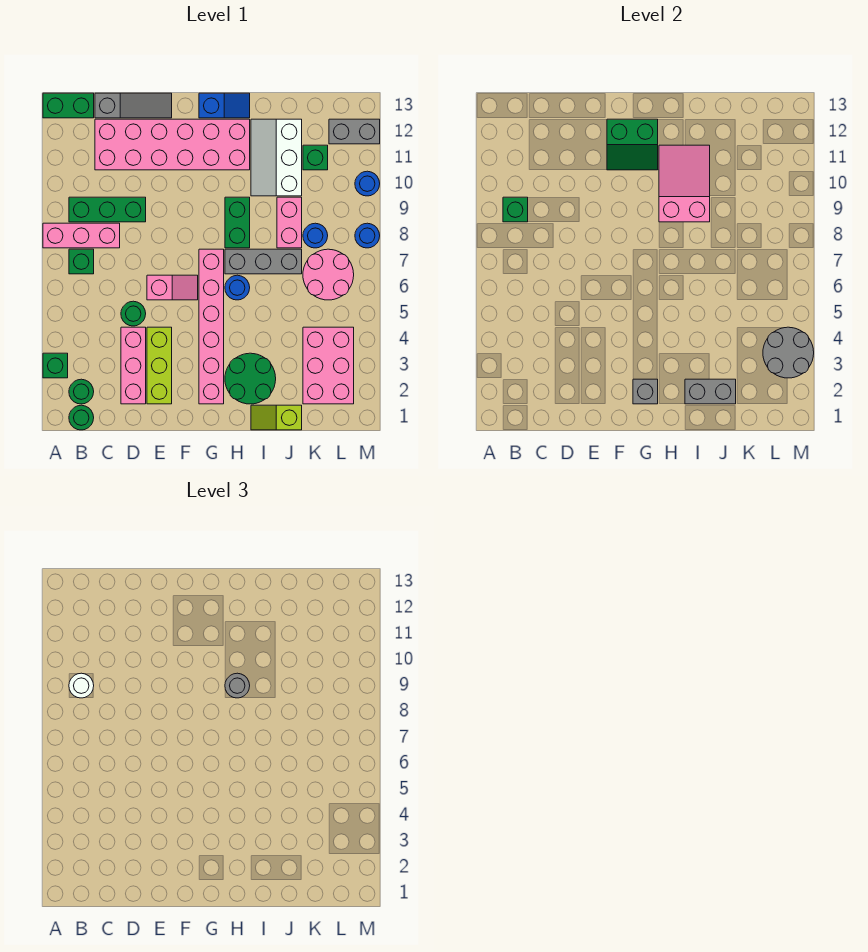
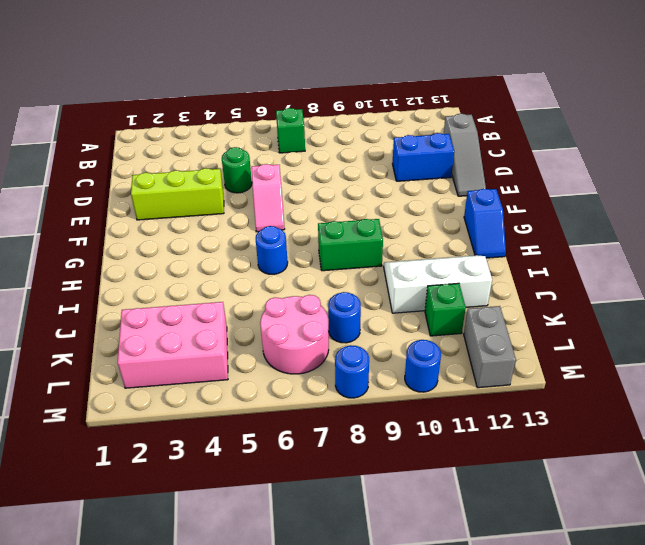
blue 1x2 brick [392,133,454,181] -> pink 2x6 brick [95,119,250,170]
none -> green 1x1 brick [43,353,68,378]
none -> pink 1x3 brick [43,223,120,248]
none -> green 1x2 brick [43,93,94,118]
none -> green 1x1 round brick [69,405,94,430]

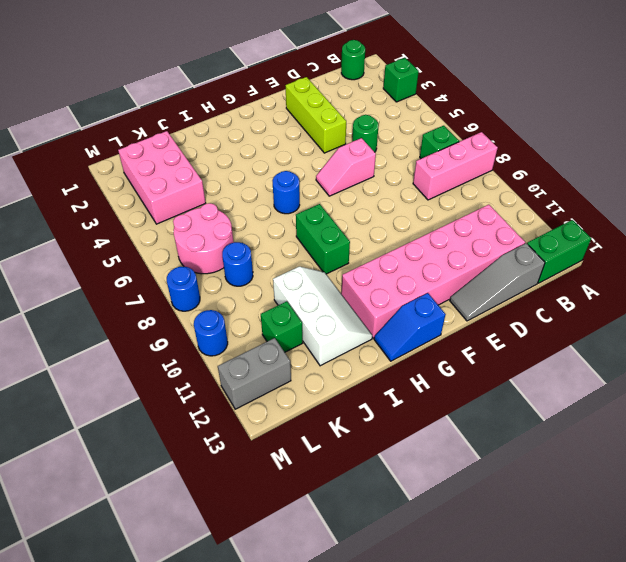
none -> green 1x1 round brick [69,379,94,404]
none -> green 1x3 brick [69,197,146,222]
none -> pink 1x3 brick [121,327,146,404]
none -> pink 1x6 brick [199,249,224,404]

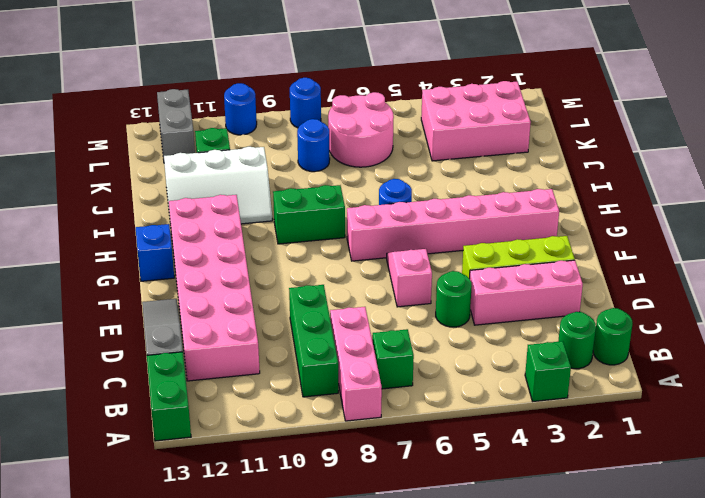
none -> green 2x2 round brick [225,353,276,404]
none -> grey 1x3 brick [225,249,302,274]
none -> lime 1x2 slope [251,405,302,430]
none -> pink 1x2 brick [277,197,302,248]

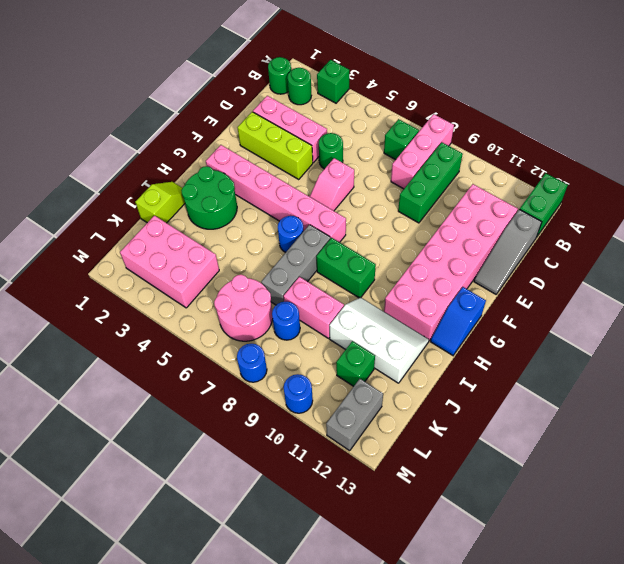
none -> green 1x1 brick [503,197,528,222]
none -> green 2x2 slope [607,119,658,170]
none -> grey 1x1 brick [633,379,658,404]
none -> pink 2x3 slope [659,145,710,222]

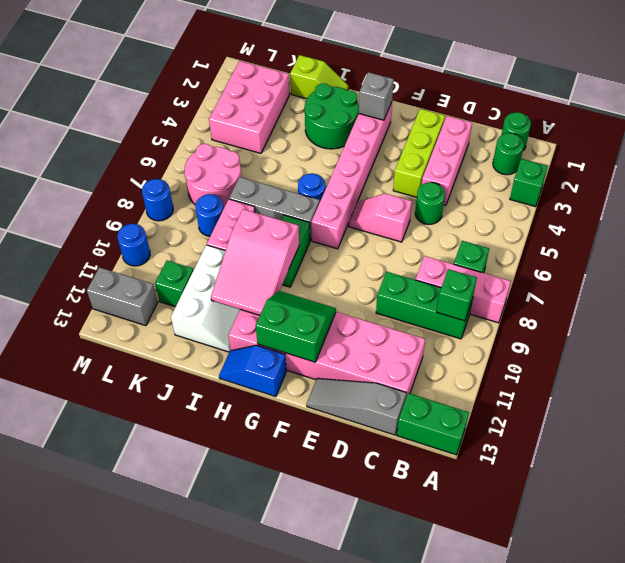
none -> grey 1x2 brick [685,379,736,404]
none -> grey 2x2 round brick [763,327,814,378]
none -> white 1x1 round brick [69,673,94,698]
none -> grey 1x1 round brick [225,673,250,698]

